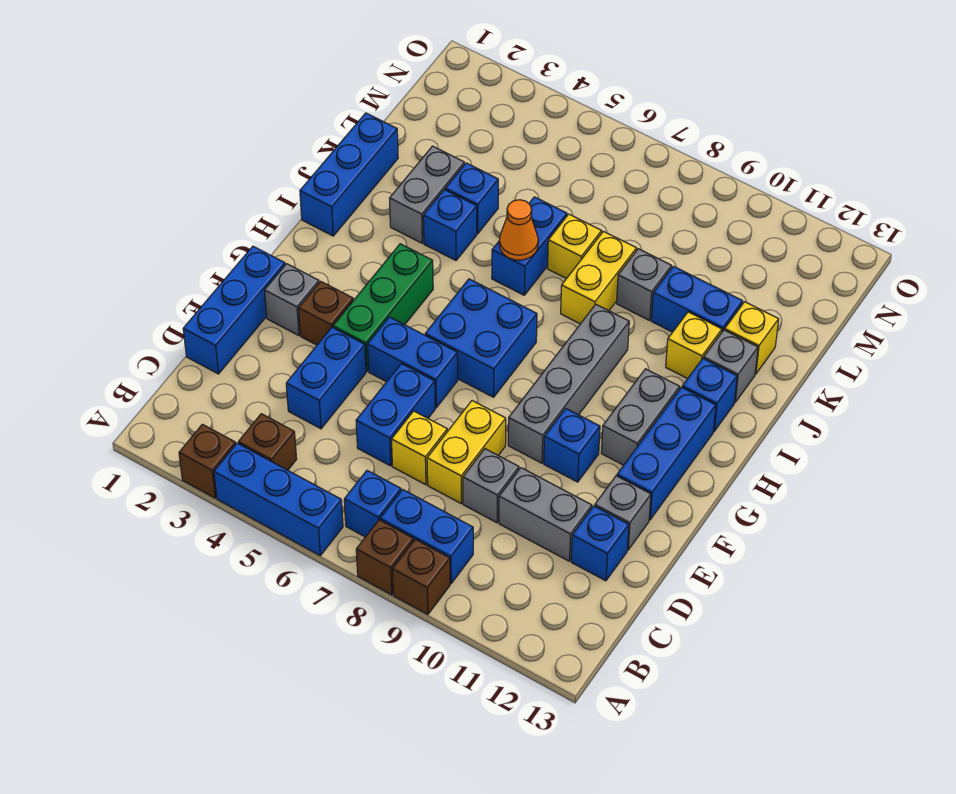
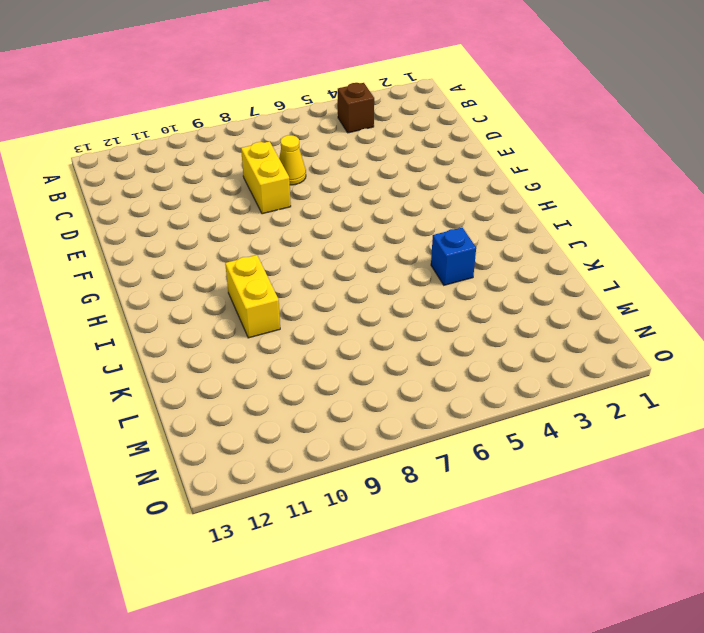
yellow 1x1 cone [279,135,306,185] -> yellow 1x1 brick [391,411,447,485]
yellow 1x2 brick [225,255,280,338] -> yellow 1x2 brick moved to [561,231,637,324]
none -> brown 1x1 brick [179,424,236,498]
none -> blue 1x3 brick [214,443,343,555]
none -> brown 1x1 brick [356,520,413,595]
none -> brown 1x1 brick [393,539,450,615]

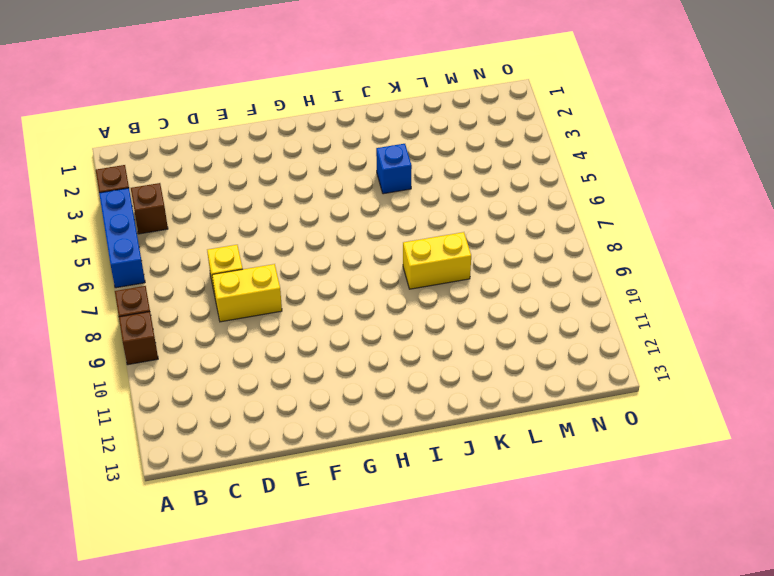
none -> blue 1x1 brick [344,470,401,537]
none -> blue 1x2 brick [380,490,473,583]
none -> blue 1x3 brick [183,246,285,374]
none -> blue 1x2 brick [286,327,366,429]

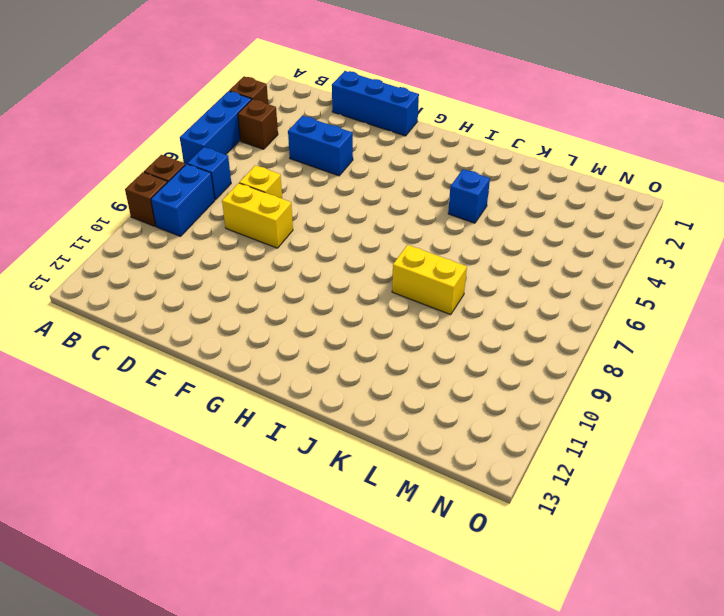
none -> blue 1x2 brick [356,364,435,466]
none -> grey 1x1 brick [463,449,519,523]
none -> grey 1x2 brick [499,468,592,561]
none -> blue 1x1 brick [571,506,629,581]

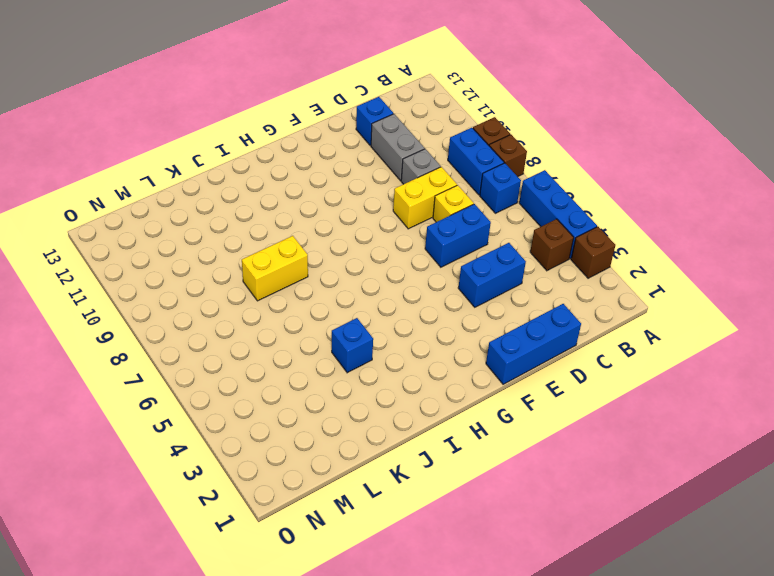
none -> grey 1x1 brick [595,476,651,550]
none -> grey 1x1 brick [265,264,319,336]
none -> brown 1x1 brick [299,281,353,345]
none -> green 1x3 brick [333,244,433,371]

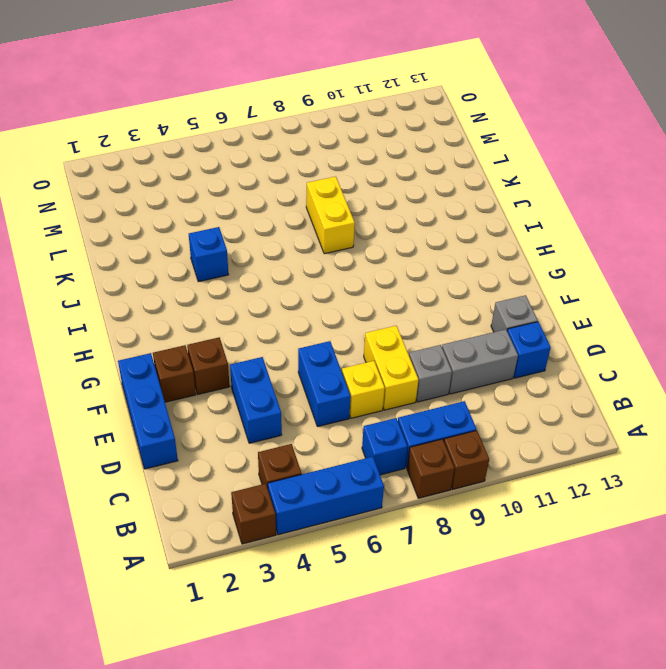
brown 1x1 brick [153,345,196,402] -> grey 1x1 brick [265,264,319,336]
none -> green 1x3 brick [333,244,433,371]
none -> blue 1x2 brick [368,317,458,408]
none -> grey 1x4 brick [508,304,629,463]
none -> blue 1x1 brick [544,409,600,482]

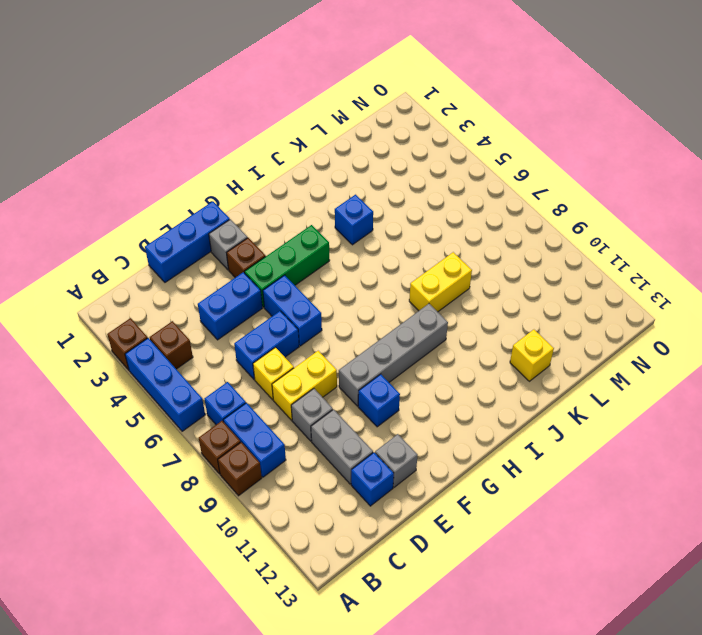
none -> blue 1x3 brick [617,387,716,520]
none -> blue 2x2 brick [425,279,537,397]
none -> grey 1x2 brick [601,369,680,465]
none -> blue 1x3 brick [300,113,398,236]

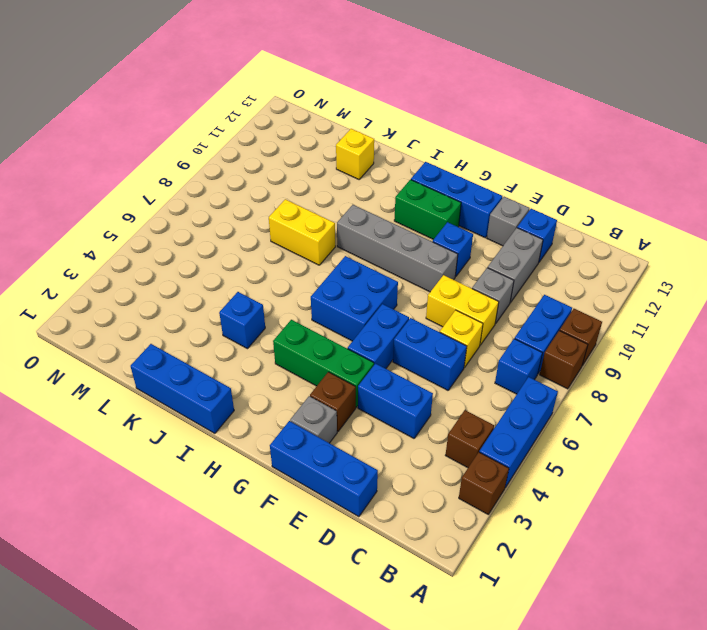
green 1x2 brick [394,180,461,239] -> grey 1x2 brick [601,369,680,465]
none -> blue 1x1 brick [682,359,737,431]
none -> grey 1x2 brick [390,146,464,243]
none -> blue 1x2 brick [492,197,567,295]
none -> yellow 1x1 brick [666,312,722,379]

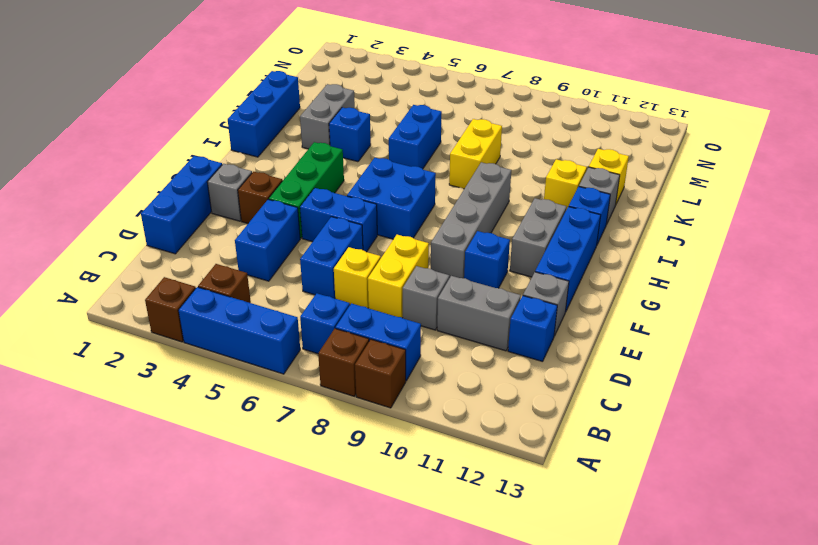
none -> blue 1x1 brick [445,163,498,234]
none -> yellow 1x1 brick [548,214,602,279]
none -> grey 1x1 brick [617,249,672,320]
none -> blue 1x2 brick [651,266,743,332]

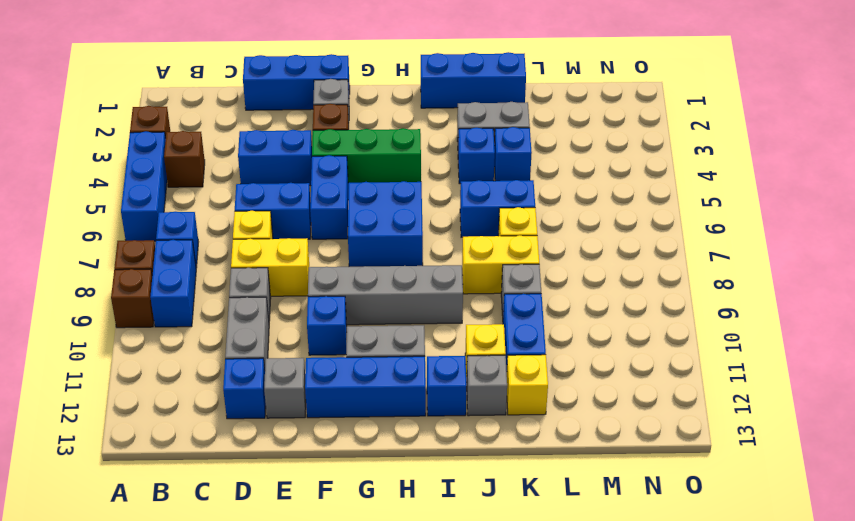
none -> orange 1x1 cone [499,200,538,260]

